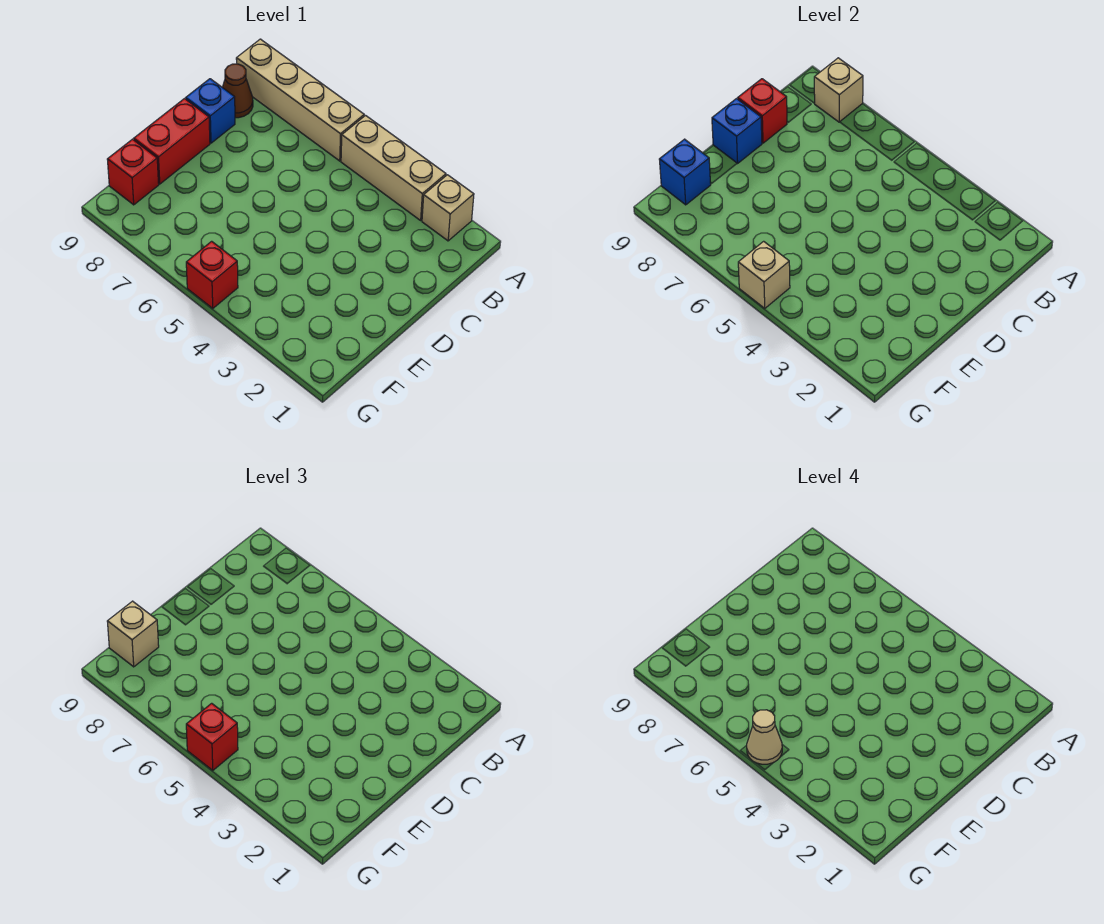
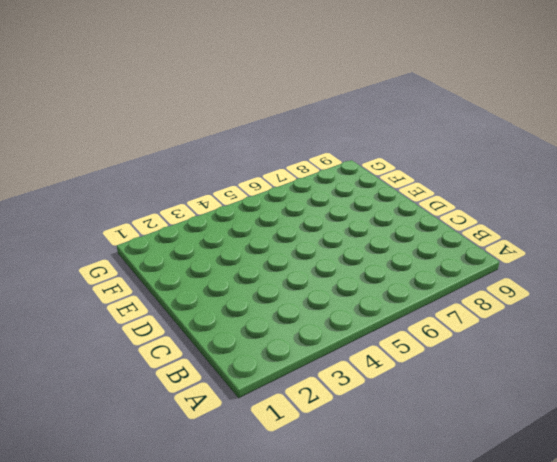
none -> tan 1x1 brick [422,175,474,241]
none -> tan 1x3 brick [341,116,446,220]
none -> tan 1x4 brick [236,39,364,161]

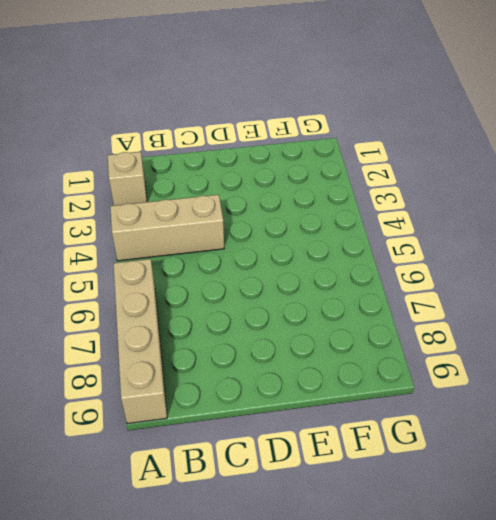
tan 1x3 brick [110,195,224,261] -> tan 1x3 brick turned to [341,116,446,220]
none -> brown 1x1 cone [222,64,253,118]
none -> blue 1x1 brick [186,79,235,143]
none -> red 1x2 brick [134,99,210,184]

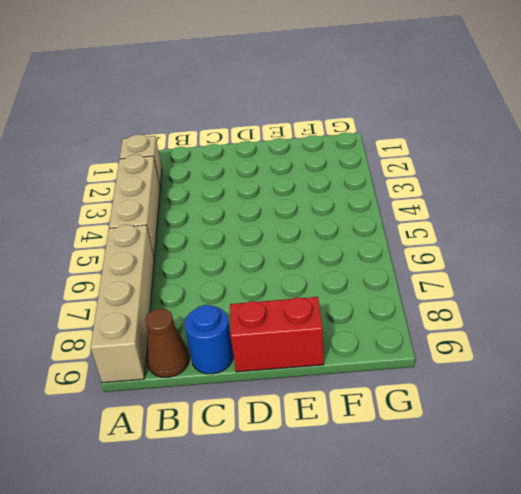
blue 1x1 round brick [185,305,233,374] -> blue 1x1 brick [186,79,235,143]
none -> red 1x1 brick [107,139,159,205]
none -> red 1x1 brick [186,241,238,308]
none -> tan 1x1 brick [814,58,863,122]

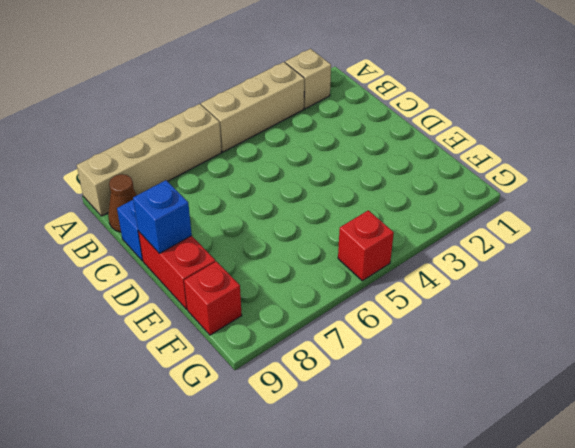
none -> tan 1x1 brick [814,58,863,122]
none -> red 1x1 brick [738,79,787,143]
none -> blue 1x1 brick [659,139,711,205]

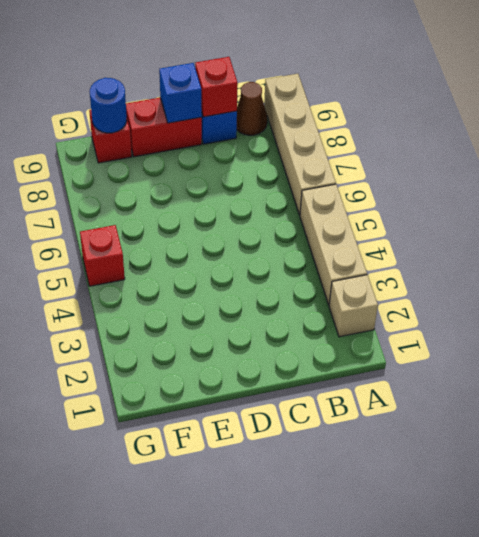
blue 1x1 round brick [90,78,127,133] -> blue 1x1 brick [659,139,711,205]
none -> tan 1x1 brick [814,58,863,122]
none -> tan 1x1 brick [738,241,790,308]
none -> tan 1x1 brick [107,601,159,667]

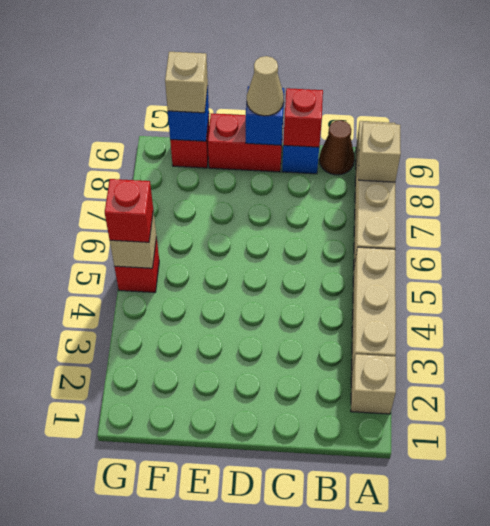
tan 1x1 cone [247,56,284,116] -> tan 1x1 cone moved to [747,710,782,764]

